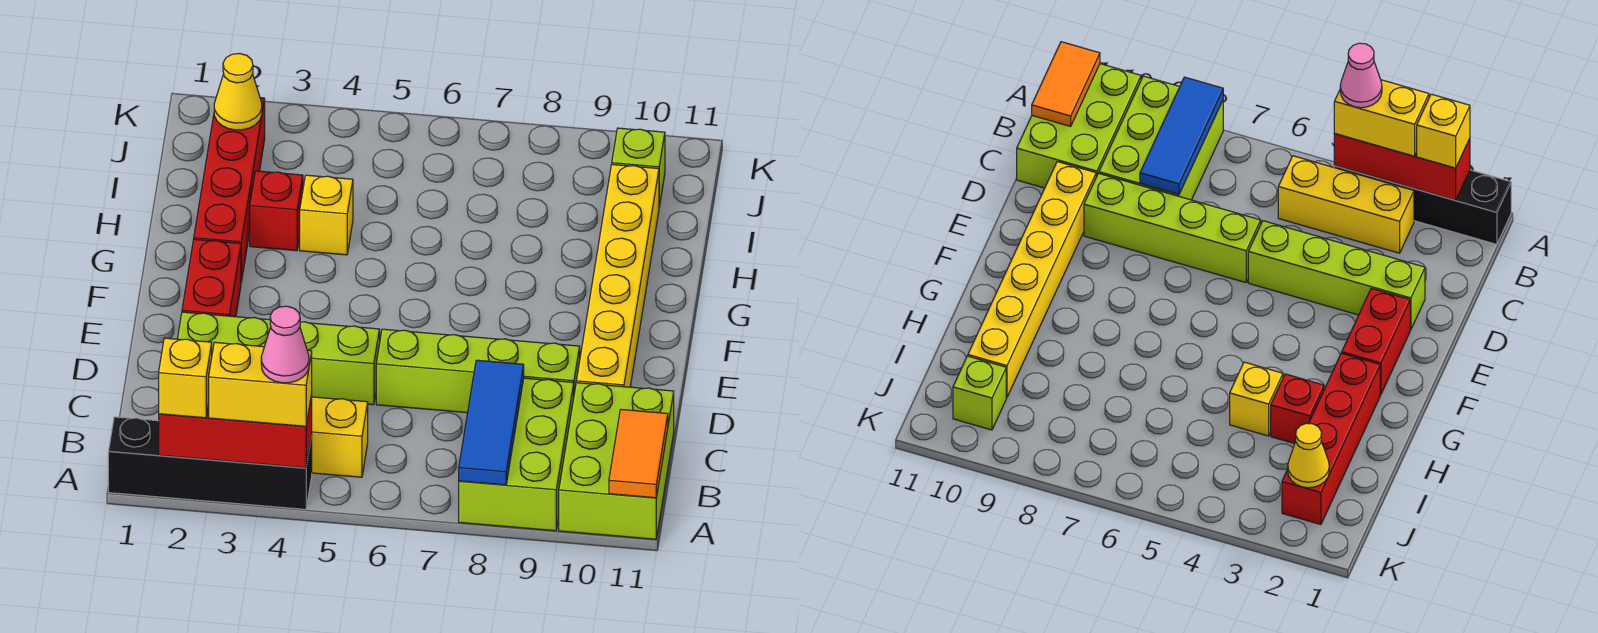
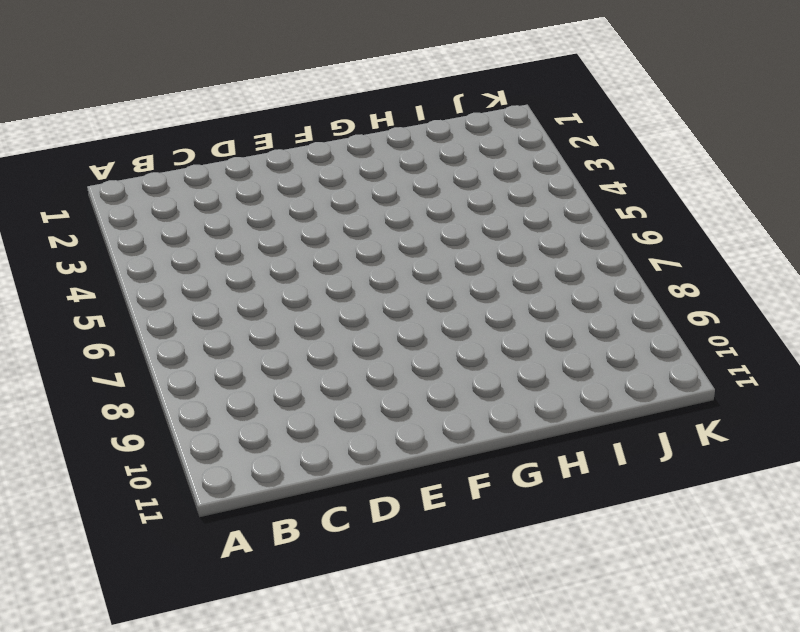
none -> black 1x4 brick [108,417,312,509]
none -> lime 2x3 brick [459,378,574,531]
none -> lime 2x3 brick [559,383,674,539]

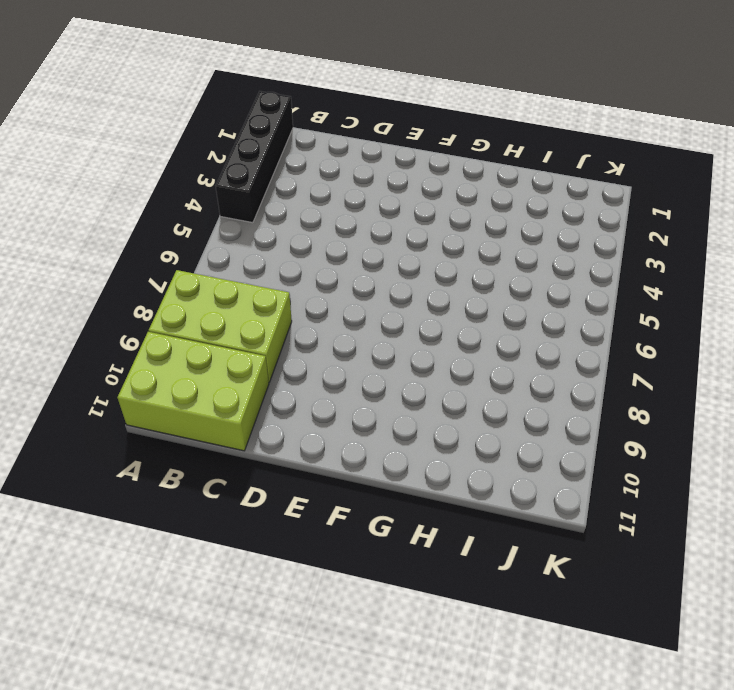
none -> yellow 1x3 brick [312,397,368,477]
none -> lime 1x4 brick [177,312,380,405]
none -> lime 1x4 brick [376,329,580,413]

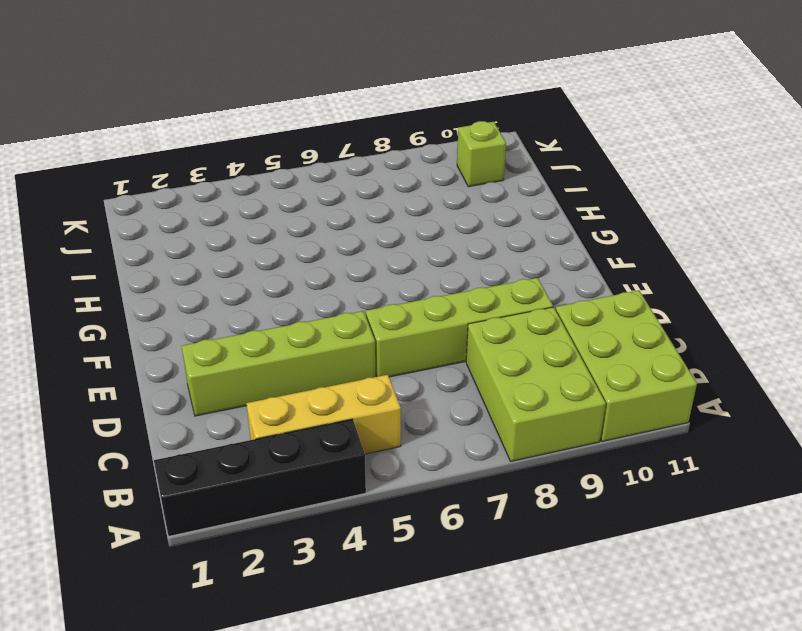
none -> yellow 1x6 brick [576,164,659,387]
none -> red 1x2 brick [182,239,241,317]
none -> red 1x4 brick [194,98,265,282]

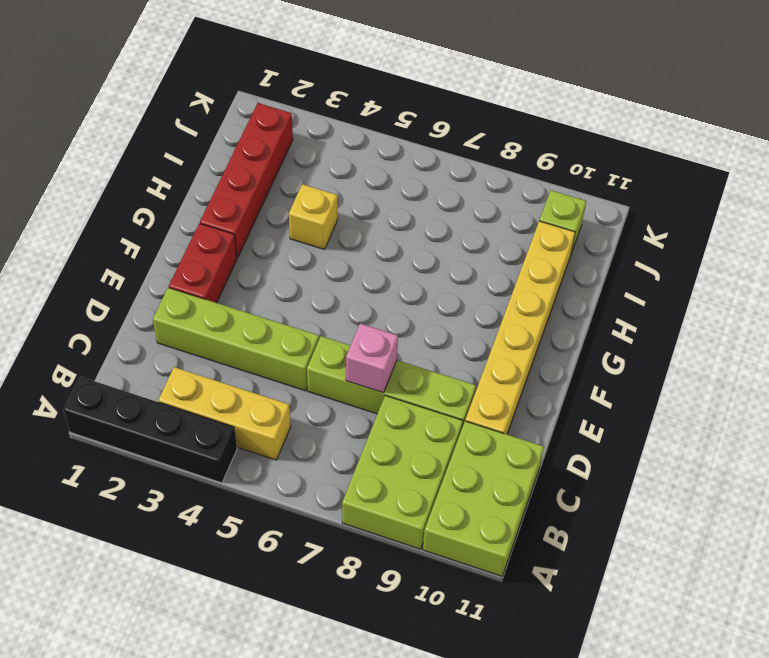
pink 1x1 brick [346,324,398,393] -> none
none -> red 1x1 brick [250,171,303,251]
none -> red 1x3 brick [159,395,312,468]
none -> blue 1x3 tile [459,360,524,485]

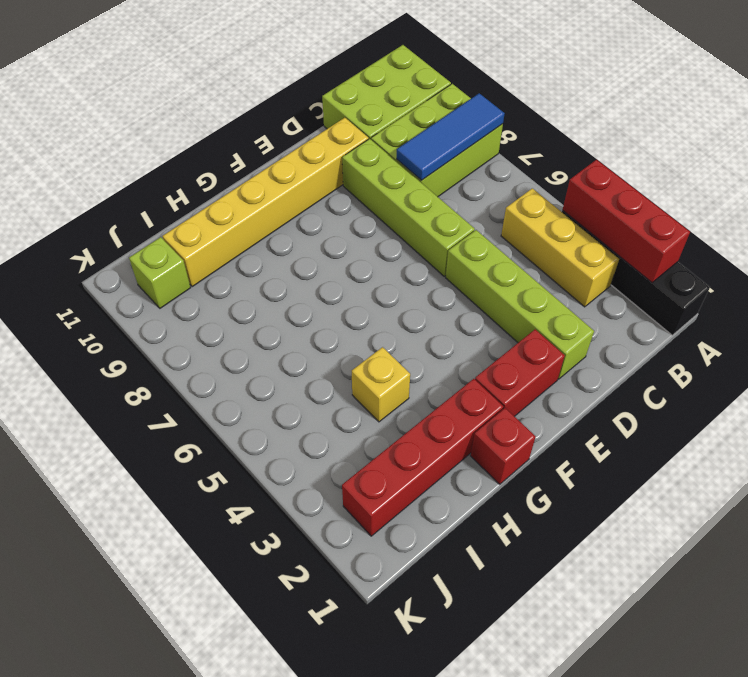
red 1x1 brick [471,408,536,484] -> red 1x1 brick moved to [250,171,303,251]
none -> orange 1x2 tile [609,409,668,498]
none -> yellow 1x1 cone [214,53,262,130]
none -> yellow 1x1 brick [159,338,212,418]

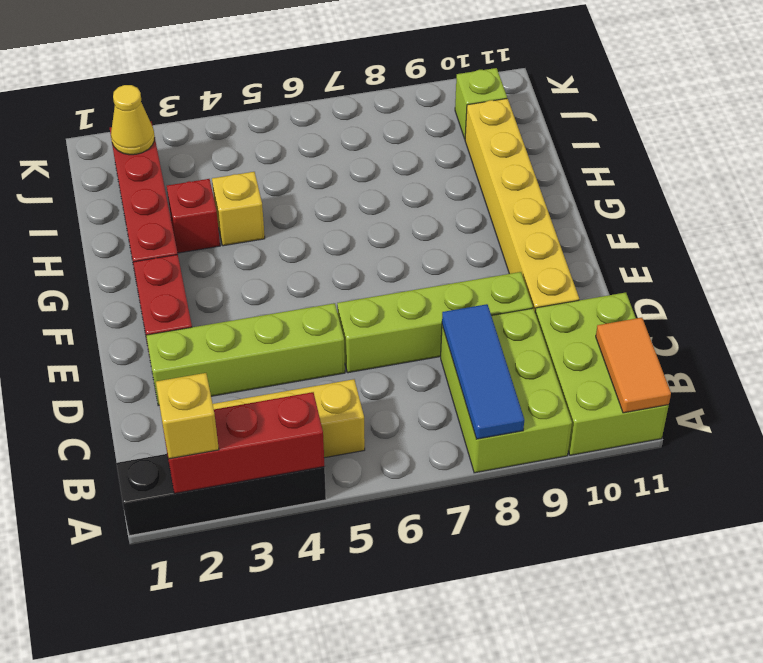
none -> yellow 1x2 brick [209,342,312,426]
none -> pink 1x1 cone [261,306,309,383]

